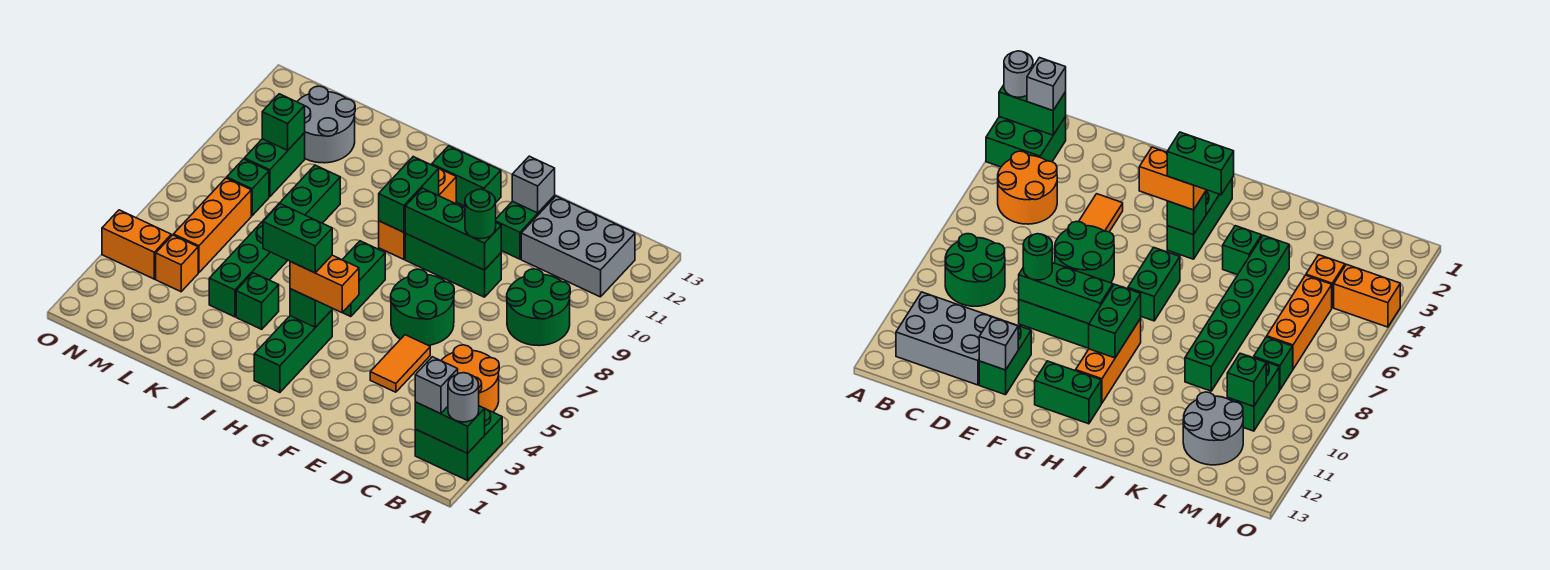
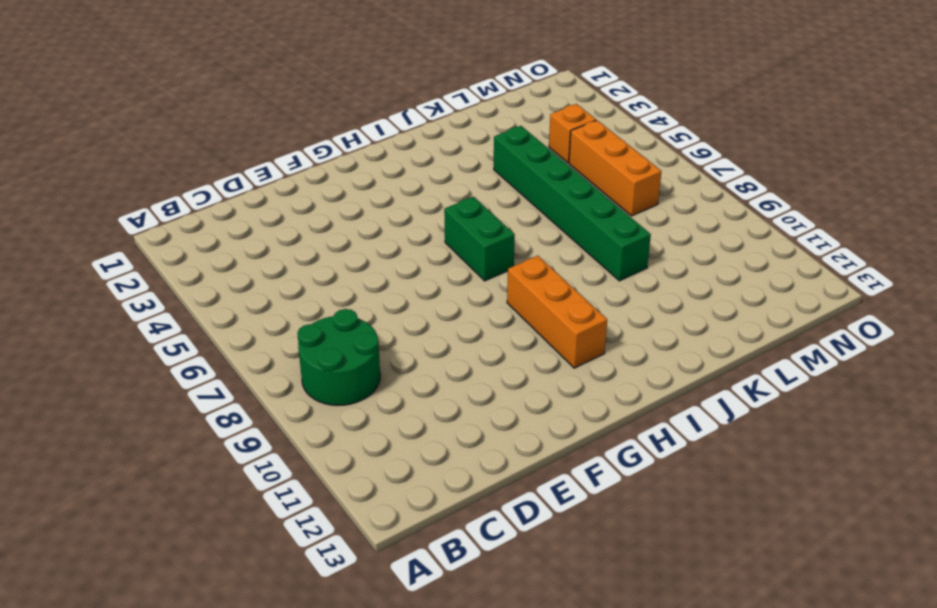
none -> green 2x2 brick [415,409,502,480]
none -> orange 2x2 round brick [441,345,499,412]
none -> grey 2x3 brick [521,196,635,297]
none -> orange 1x2 tile [370,335,430,392]

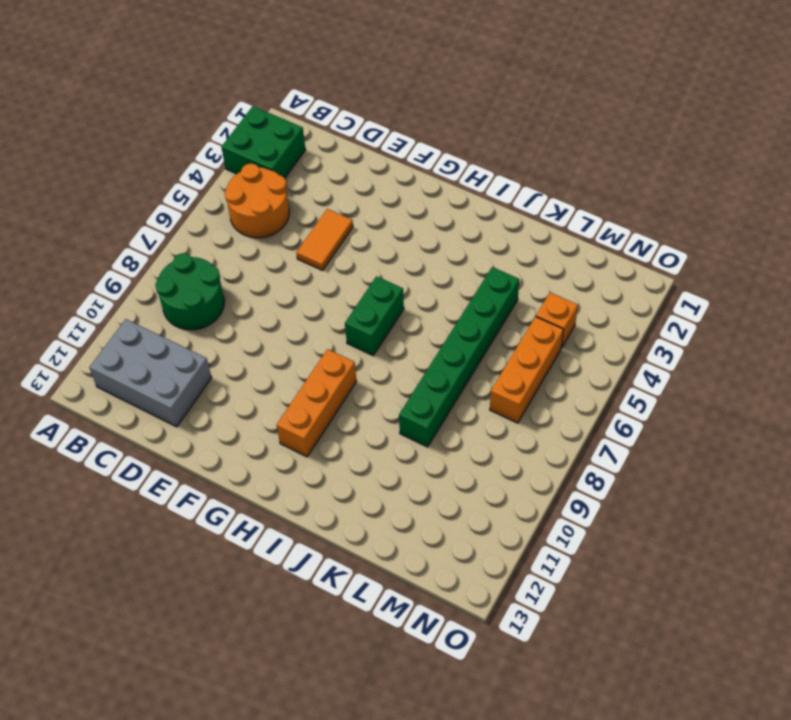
none -> green 2x2 round brick [391,269,454,345]
none -> green 1x3 brick [405,234,501,297]
none -> green 1x2 brick [496,196,555,259]
none -> green 1x2 brick [432,146,501,206]

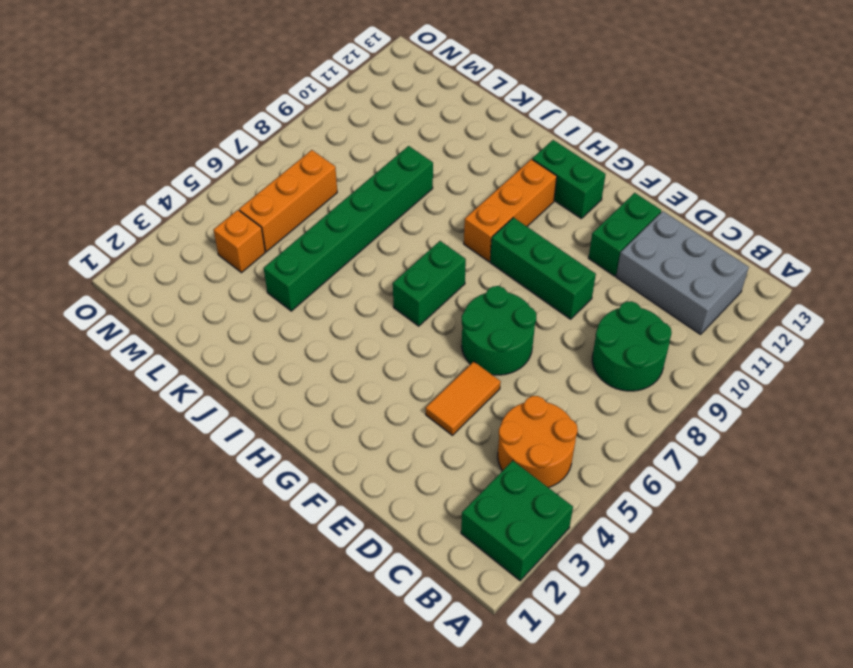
none -> green 1x3 brick [254,310,332,393]
none -> green 1x1 brick [236,273,279,329]
none -> grey 2x2 round brick [297,86,355,163]
none -> green 1x1 brick [227,159,269,216]

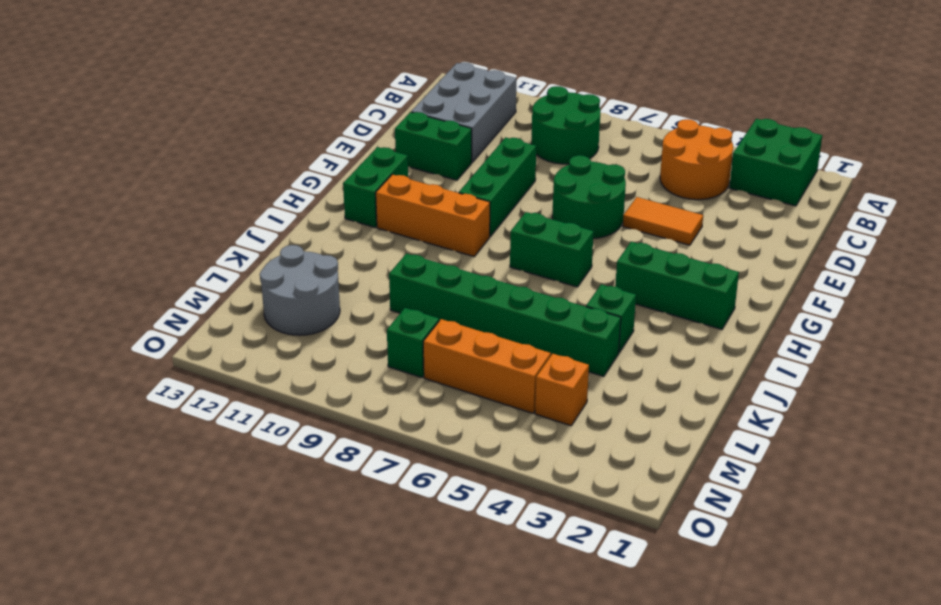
none -> green 1x2 brick [244,133,305,197]
none -> orange 1x2 brick [102,210,171,279]
none -> green 1x2 brick [415,402,485,453]
none -> green 1x3 brick [405,188,501,270]

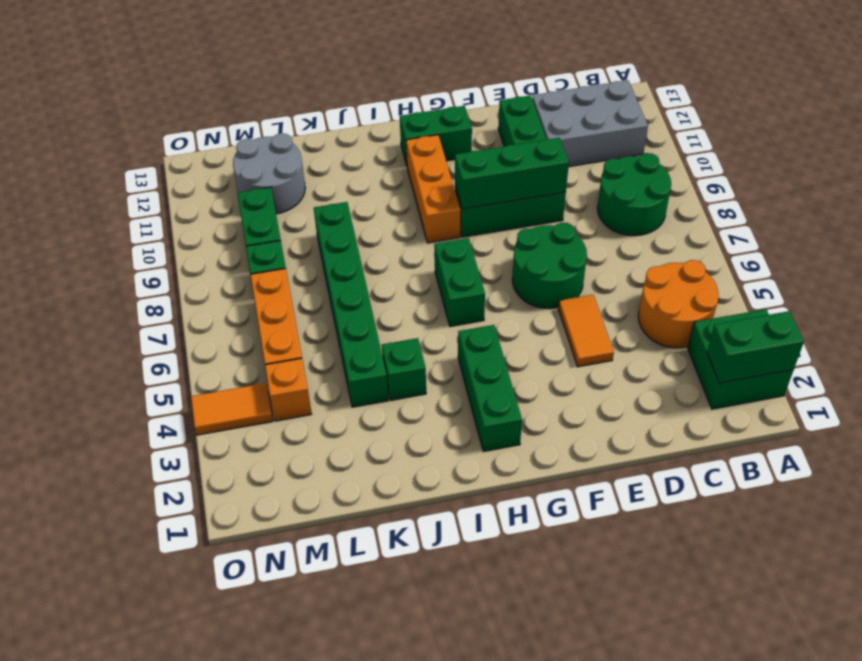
orange 1x2 tile [191,383,273,435] -> orange 1x2 brick [102,210,171,279]
none -> grey 1x1 brick [512,156,555,213]
none -> green 1x1 brick [290,289,332,327]
none -> green 1x2 brick [379,157,439,232]
none -> green 1x1 brick [262,94,305,151]

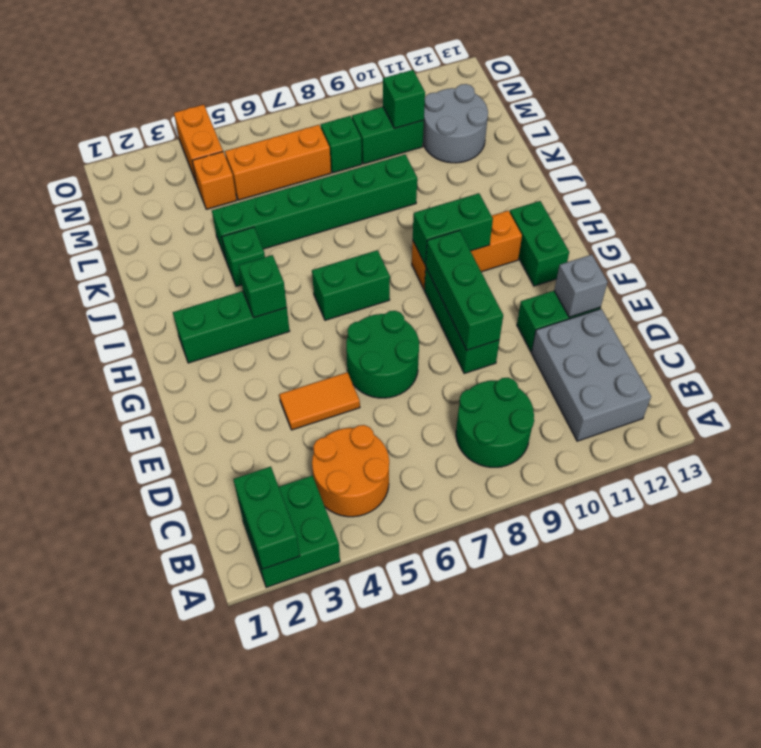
none -> grey 1x1 round brick [448,373,479,422]
none -> grey 1x1 brick [415,357,458,414]
none -> green 1x1 round brick [465,189,496,239]
none -> orange 1x2 brick [290,255,359,313]

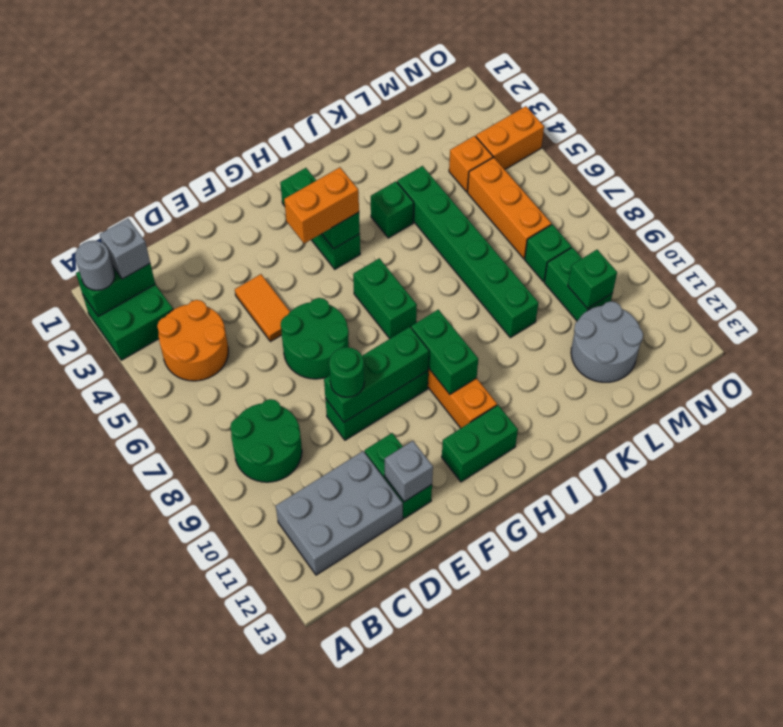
none -> green 1x2 brick [263,204,332,273]

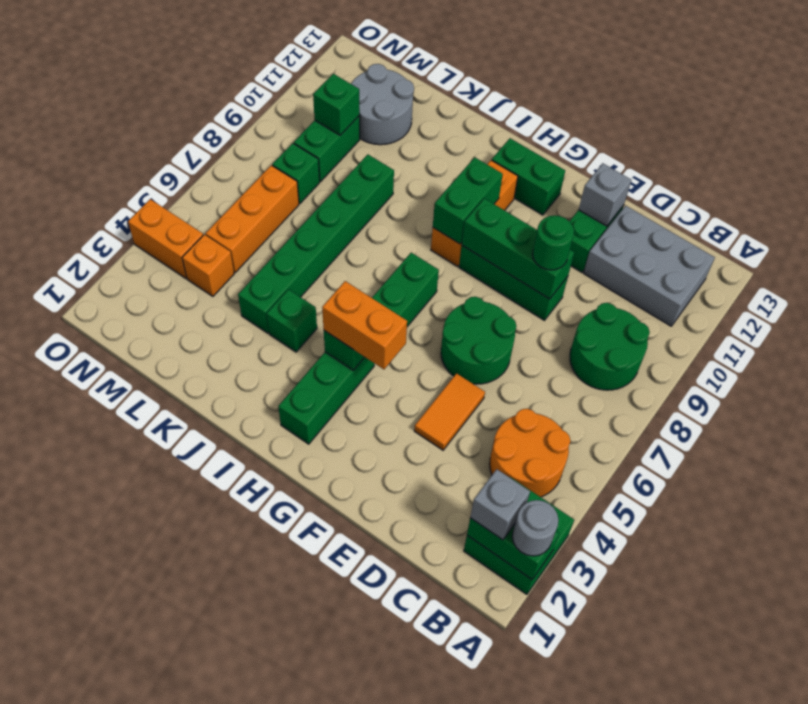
none -> green 1x2 brick [263,204,332,273]

